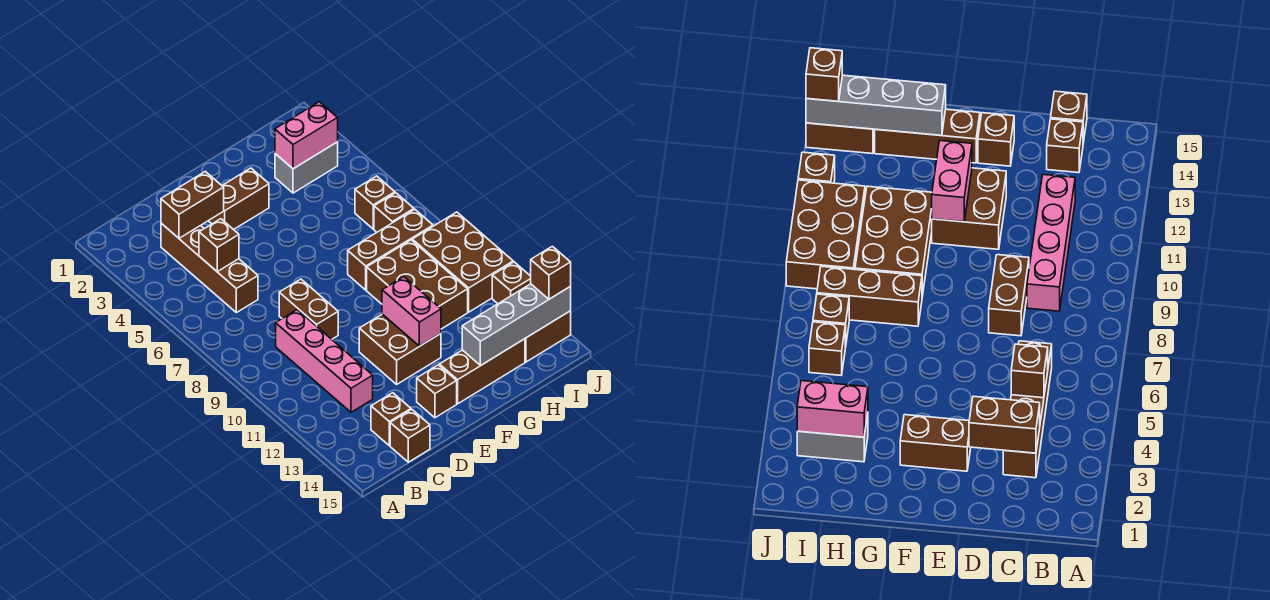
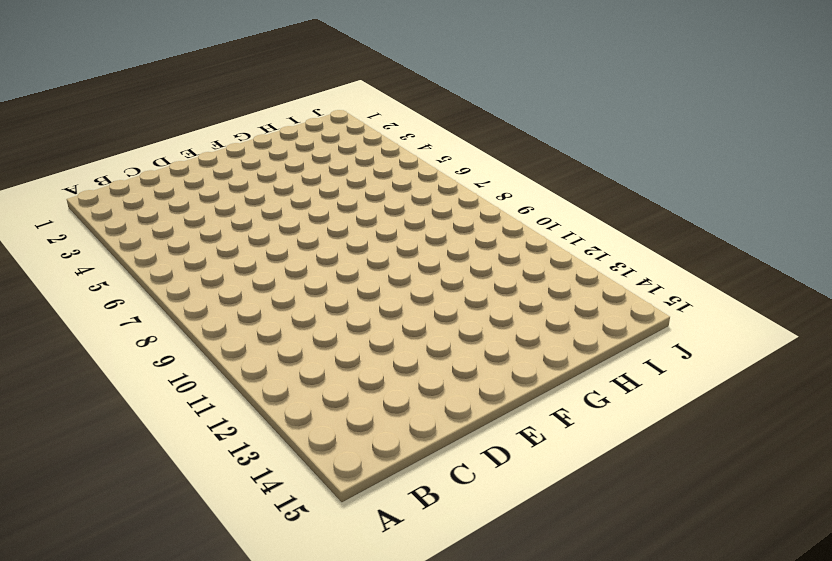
none -> brown 1x4 brick [161,223,258,313]
none -> pink 1x4 brick [276,310,373,412]
none -> brown 1x1 brick [371,393,411,446]

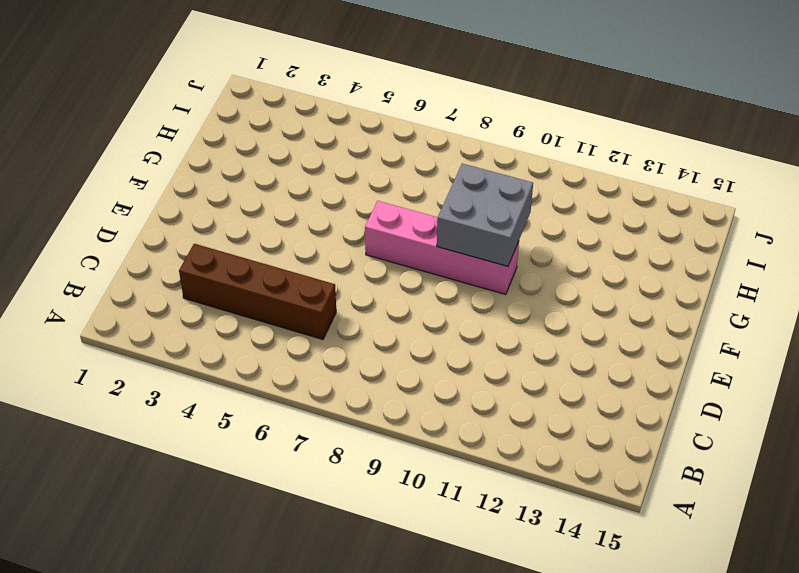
pink 1x4 brick [365,201,519,295] -> pink 1x4 brick moved to [276,310,373,412]
grey 2x2 brick [437,164,533,266] -> none
none -> brown 1x1 brick [371,393,411,446]
none -> brown 1x1 brick [390,409,430,462]
none -> brown 1x2 brick [279,279,338,339]

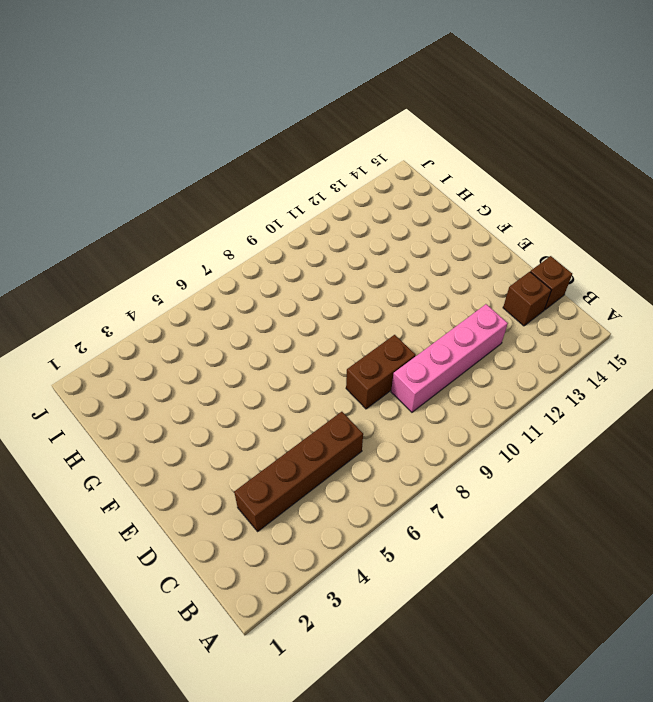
none -> brown 1x2 brick [209,168,269,230]
none -> brown 2x2 brick [359,314,441,384]
none -> brown 1x1 brick [417,365,457,418]

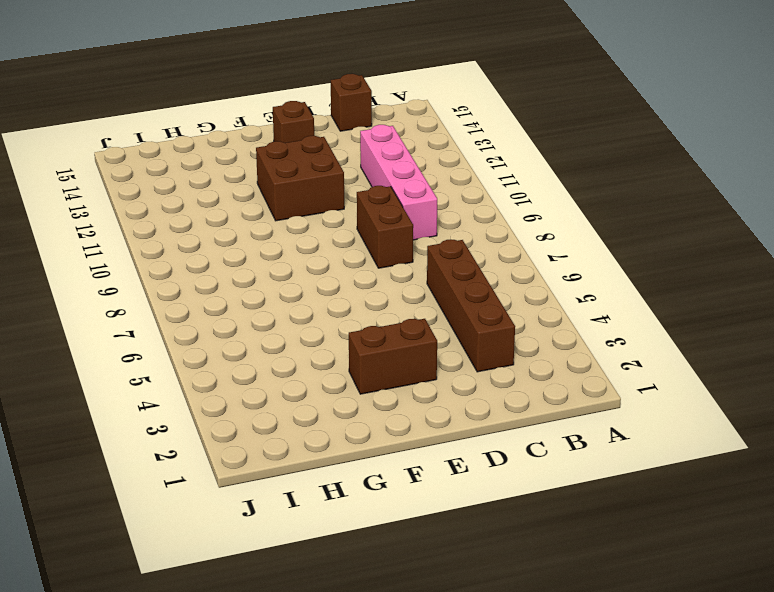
none -> brown 1x1 brick [371,393,411,446]
none -> brown 1x3 brick [439,339,525,404]
none -> brown 1x3 brick [348,209,433,290]

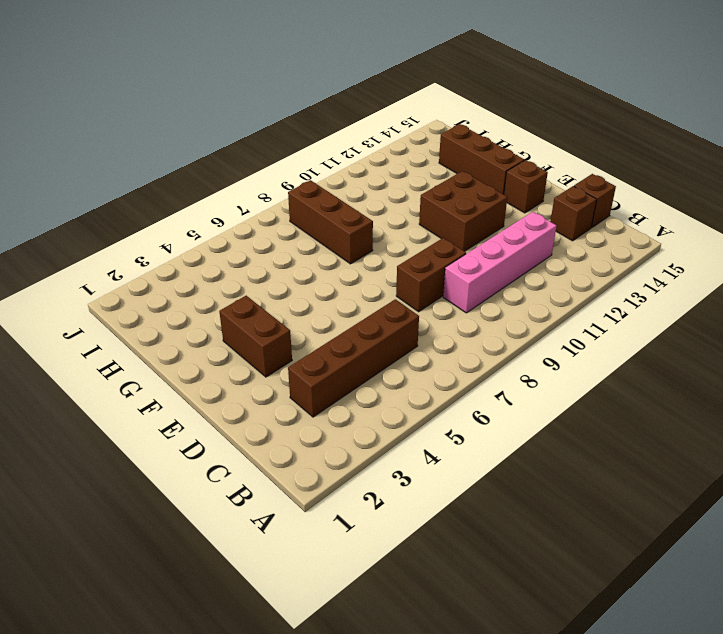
none -> brown 2x3 brick [367,240,468,329]
none -> grey 1x2 brick [275,142,338,193]
none -> brown 1x1 brick [355,176,395,229]

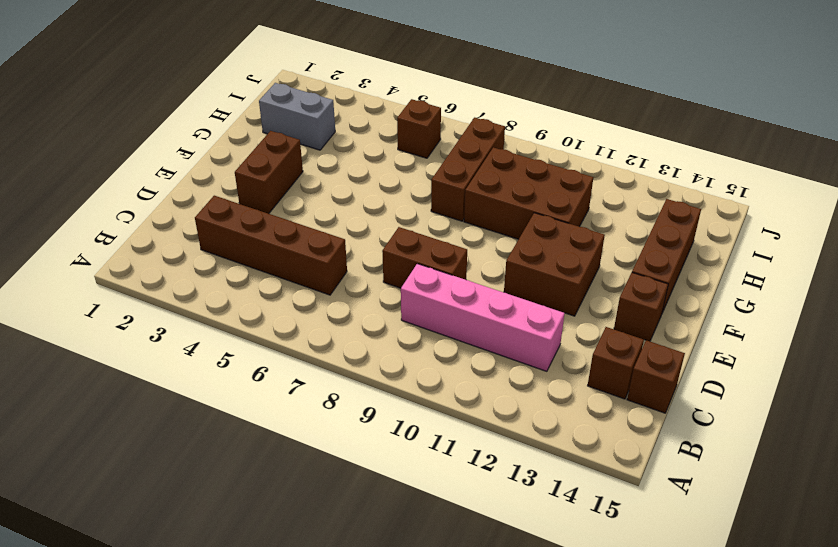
grey 1x2 brick [259,83,335,150] -> grey 1x2 brick turned to [275,142,338,193]
none -> brown 1x1 brick [374,193,414,232]
none -> brown 2x3 brick [412,212,513,312]
none -> brown 1x2 brick [525,311,571,362]

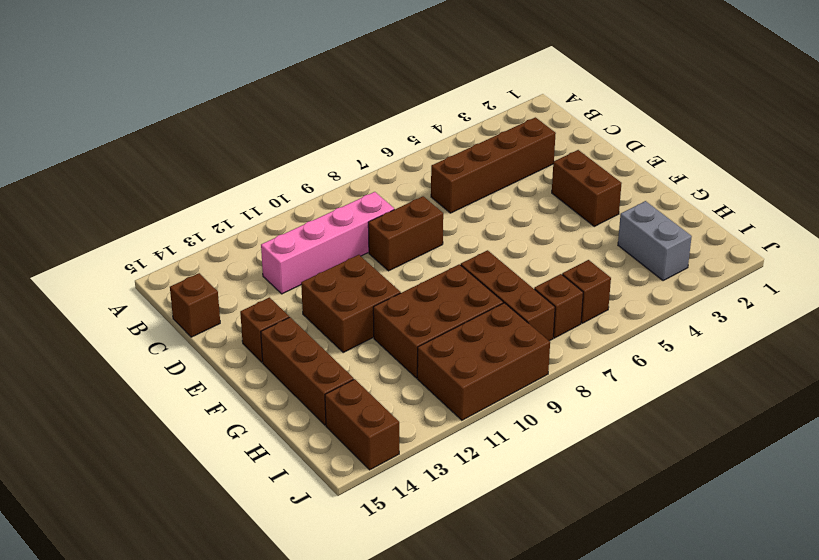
none -> brown 1x1 brick [371,393,411,446]
none -> brown 1x1 brick [492,262,531,304]
none -> brown 1x2 brick [161,171,224,238]

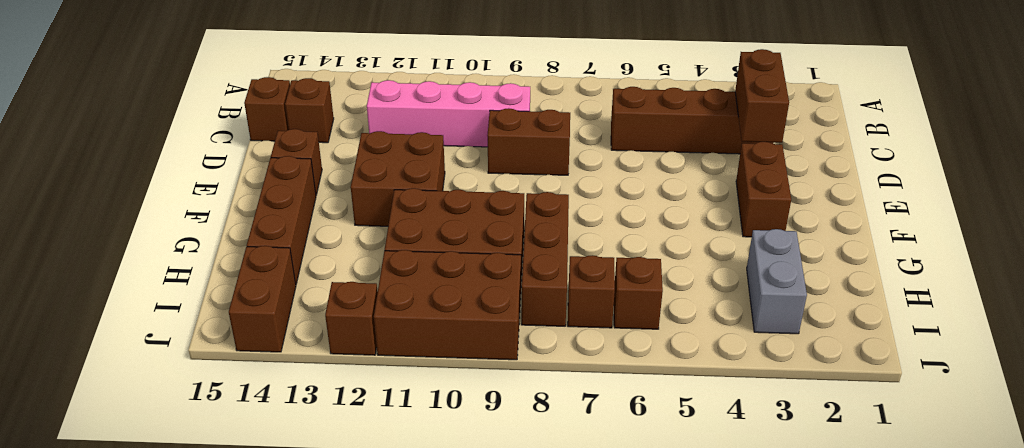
none -> brown 1x1 brick [199,219,239,271]
none -> pink 1x2 brick [382,277,441,346]
none -> grey 1x4 brick [462,284,571,365]

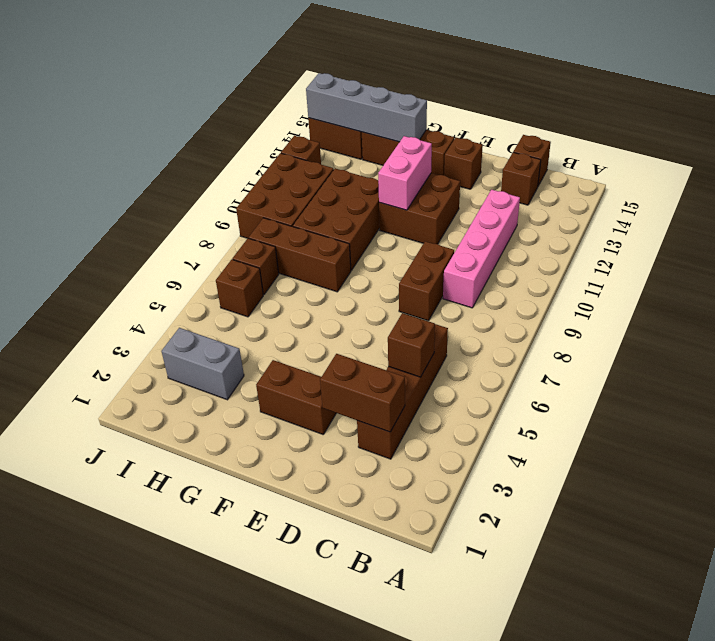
none -> pink 1x2 brick [275,102,338,169]
none -> brown 1x1 brick [531,246,571,299]

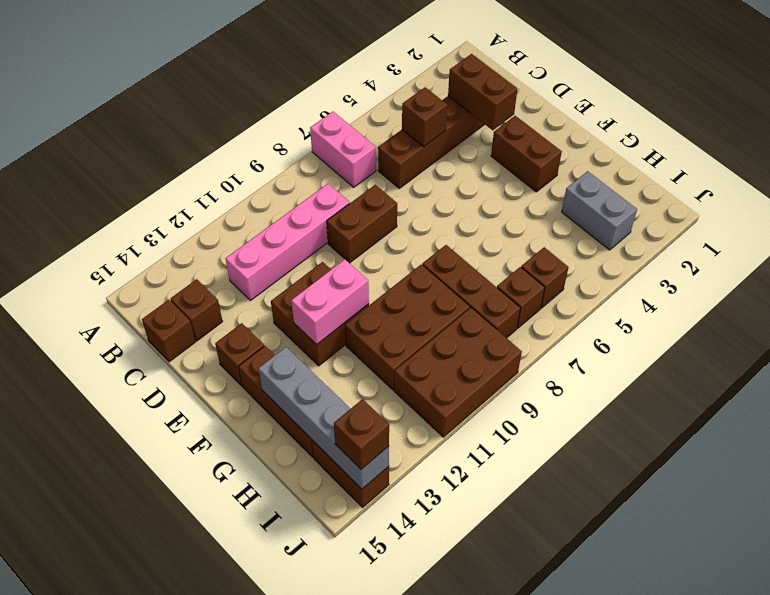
pink 1x2 brick [310,112,376,187] -> pink 1x2 brick moved to [275,102,338,169]
none -> brown 1x1 brick [492,262,531,304]

